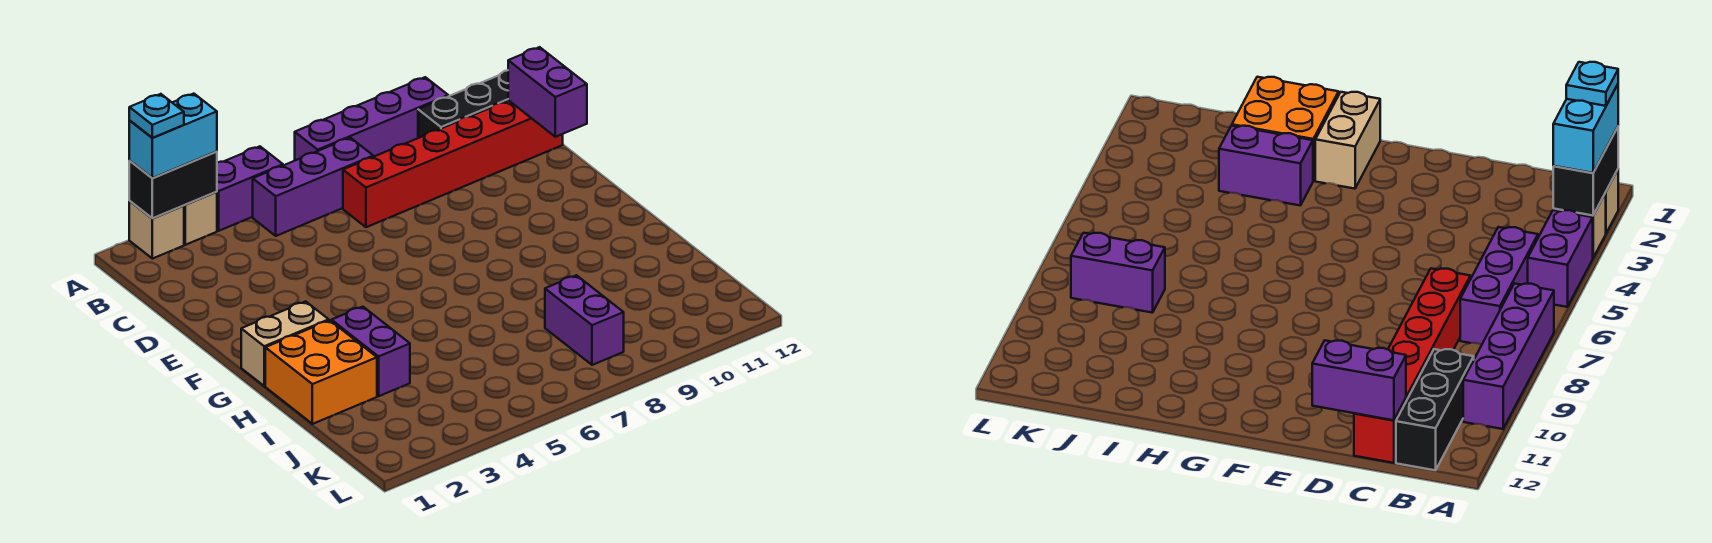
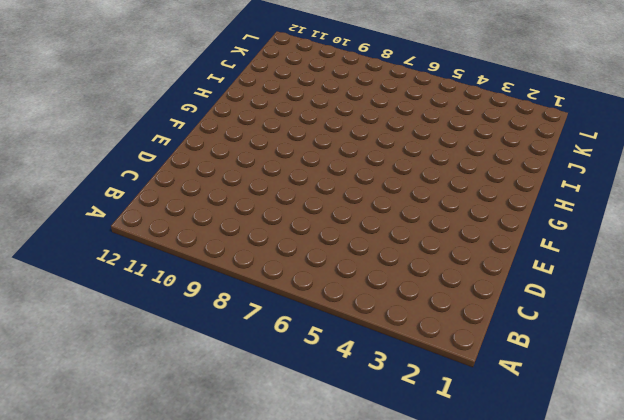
none -> tan 1x1 brick [129,201,184,259]
none -> tan 1x1 brick [184,192,217,245]
none -> purple 1x2 brick [217,146,283,231]

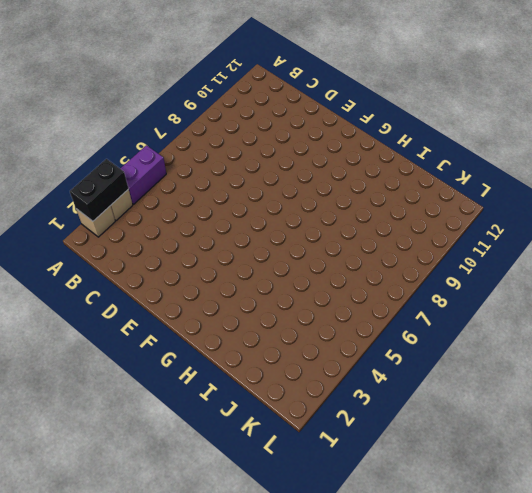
none -> purple 1x4 brick [295,77,448,160]
none -> purple 1x3 brick [253,138,373,236]
none -> black 1x3 brick [418,70,508,138]

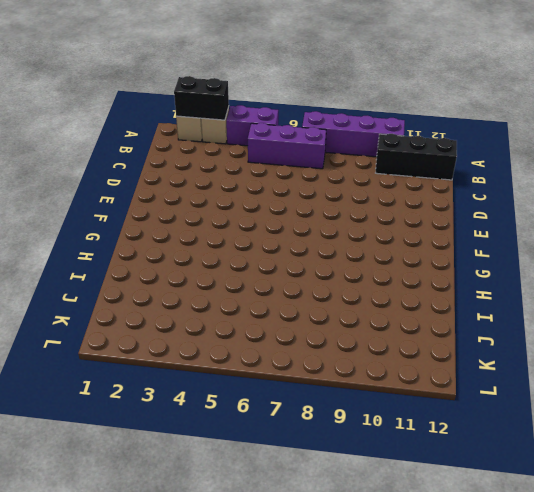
none -> red 1x6 brick [343,100,563,227]
none -> tan 1x2 brick [241,301,329,386]
none -> orange 2x2 brick [265,320,377,424]

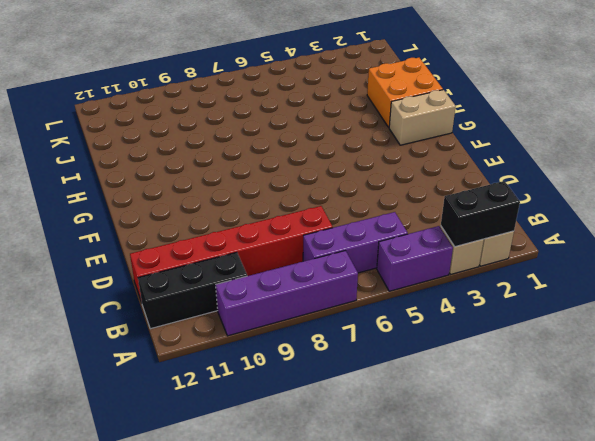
none -> purple 1x2 brick [331,307,410,396]
none -> purple 1x2 brick [545,275,624,365]
none -> purple 1x2 brick [508,47,587,137]

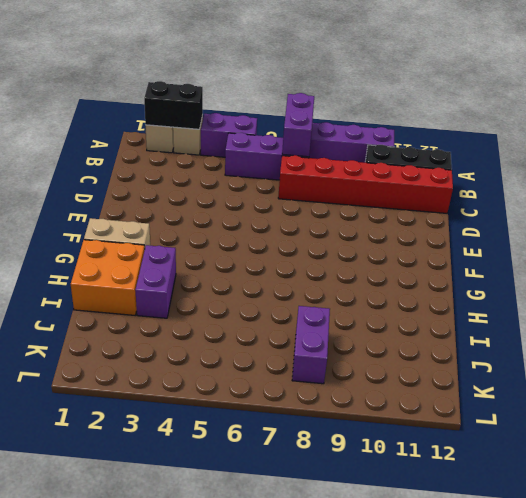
purple 1x2 brick [282,93,314,157] -> purple 1x2 brick moved to [508,47,587,137]
none -> cyan 1x2 brick [129,94,217,178]
none -> cyan 1x1 plate [129,94,184,138]

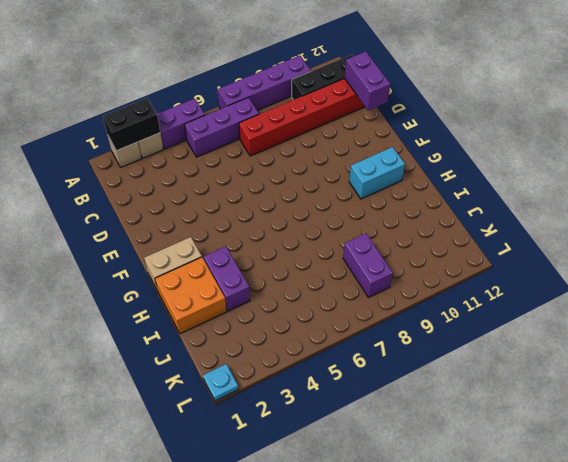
cyan 1x2 brick [349,147,405,199] -> cyan 1x2 brick moved to [129,94,217,178]
cyan 1x1 plate [203,364,238,401] -> cyan 1x1 plate moved to [129,94,184,138]

